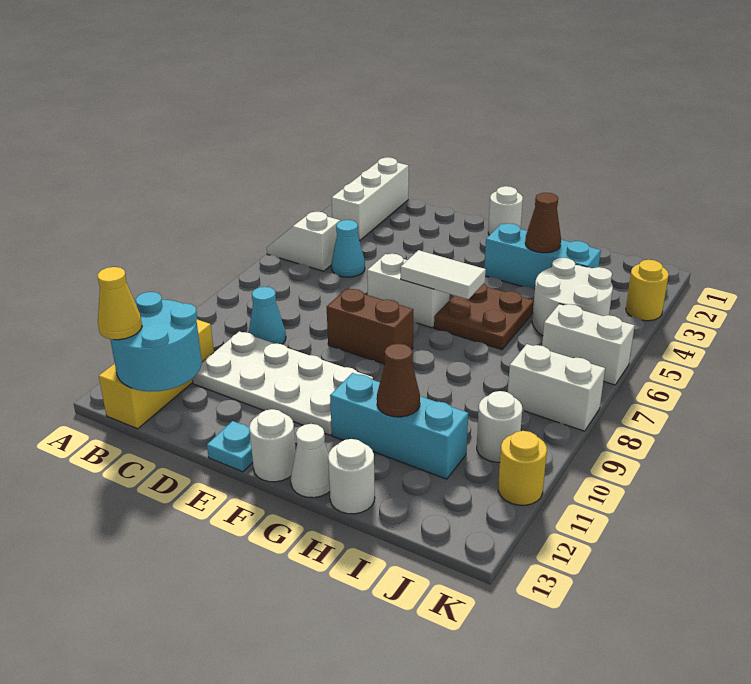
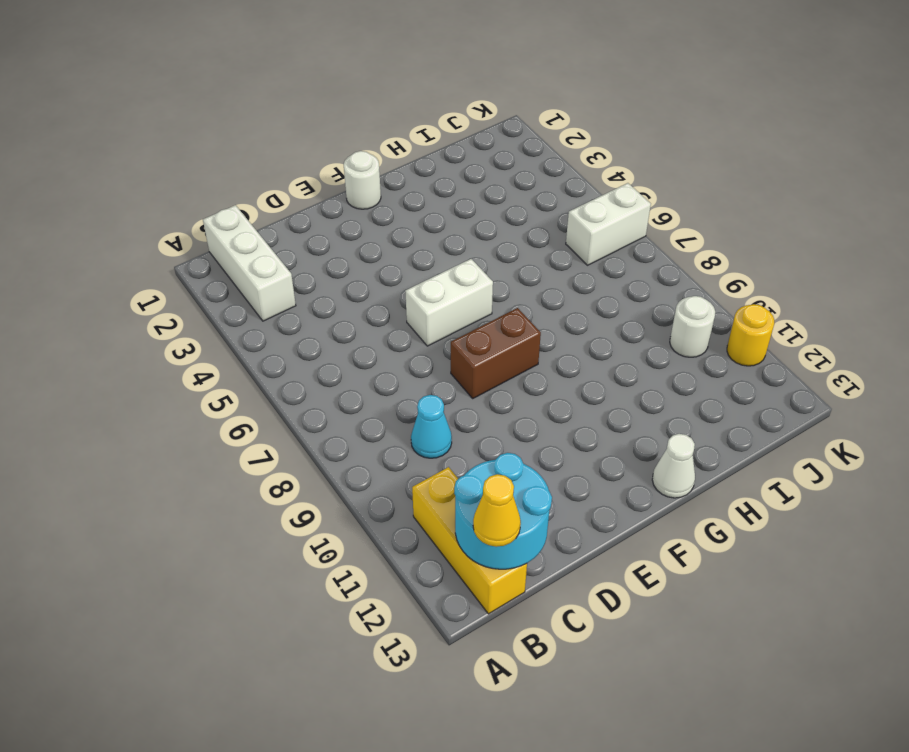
none -> white 1x2 slope [267,212,340,271]
none -> cyan 1x1 cone [331,220,365,277]
none -> white 2x4 plate [192,331,373,435]

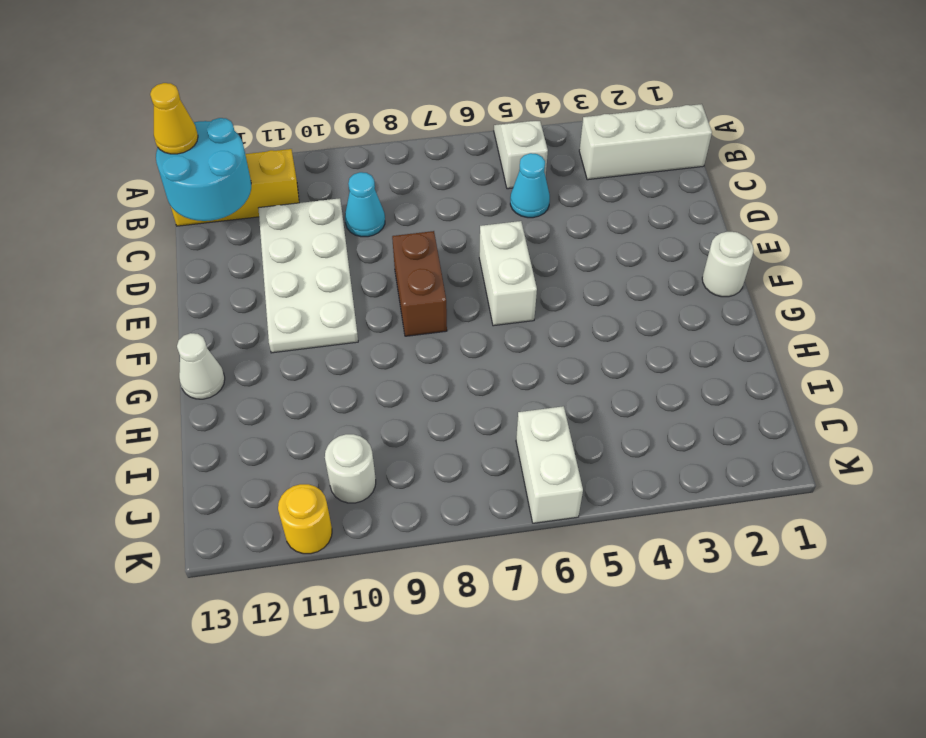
none -> cyan 1x1 plate [207,421,253,472]
none -> white 1x1 round brick [249,409,296,482]
none -> cyan 1x3 brick [484,223,601,290]

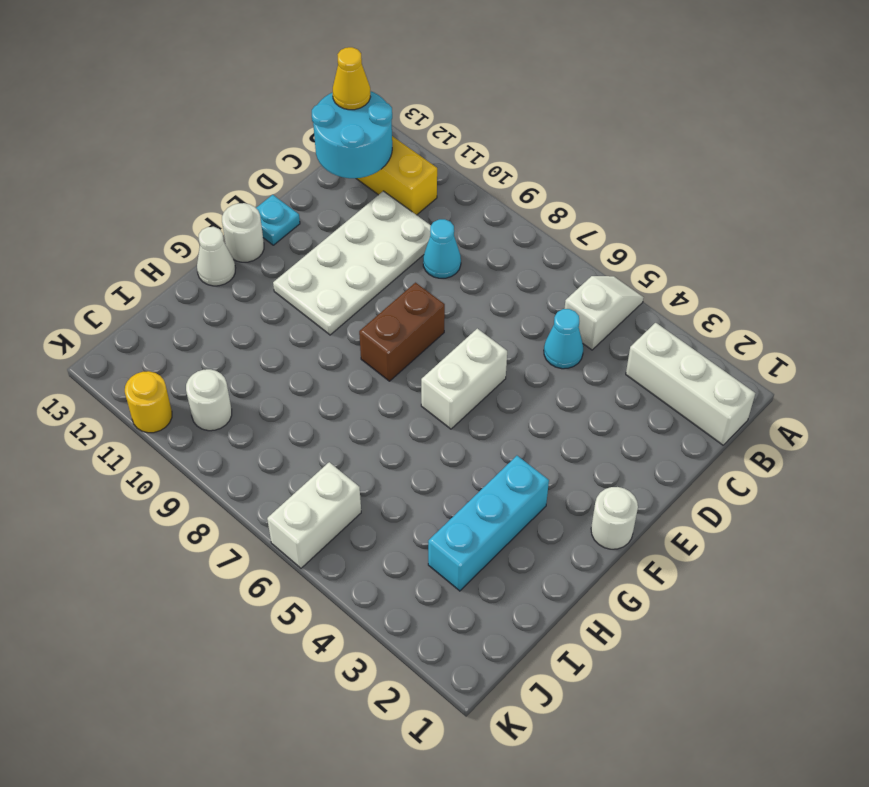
none -> brown 2x2 plate [434,284,534,350]
none -> cyan 1x3 brick [330,373,468,479]
none -> white 1x1 round brick [328,439,375,514]

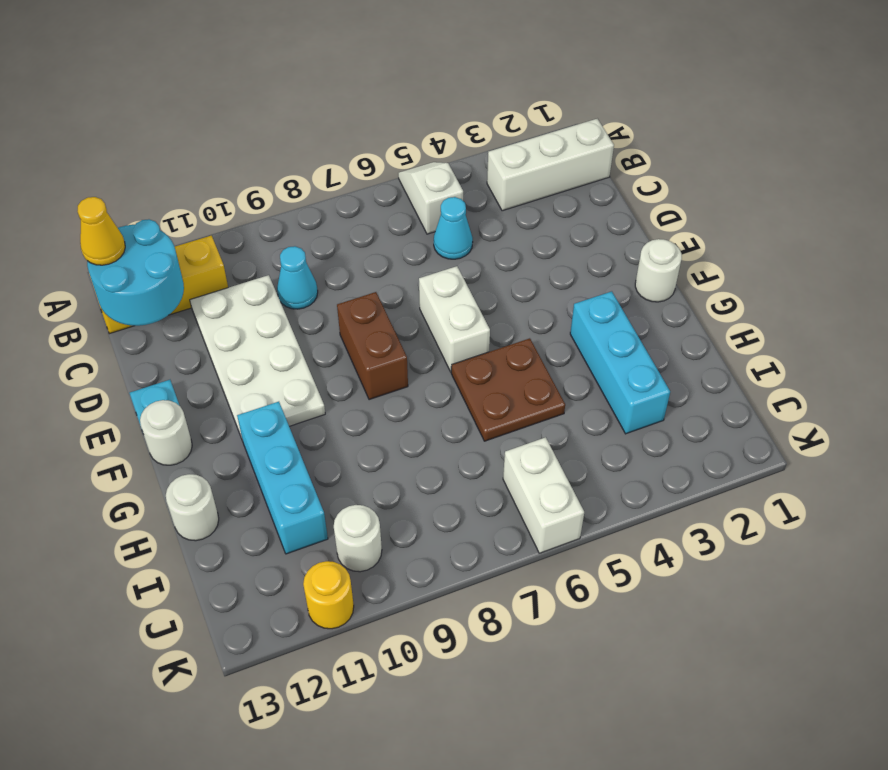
none -> white 1x1 cone [291,424,330,498]
none -> white 2x2 round brick [532,258,613,336]
none -> white 1x2 brick [508,344,605,431]

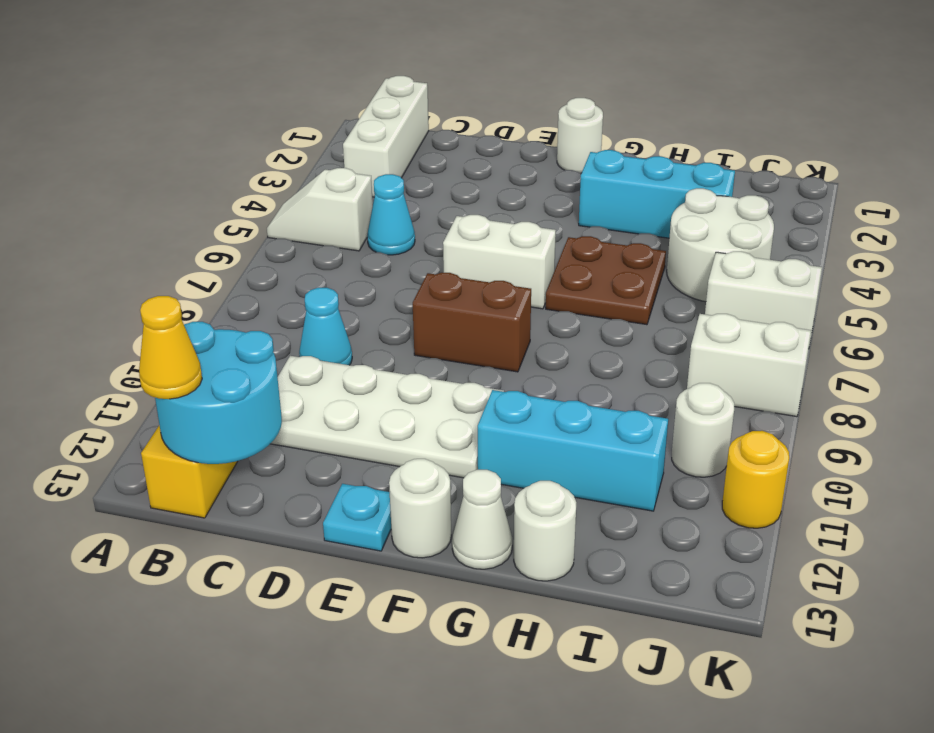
none -> yellow 1x1 round brick [626,260,669,321]
none -> white 1x2 tile [401,250,486,299]
none -> brown 1x1 cone [525,193,561,253]

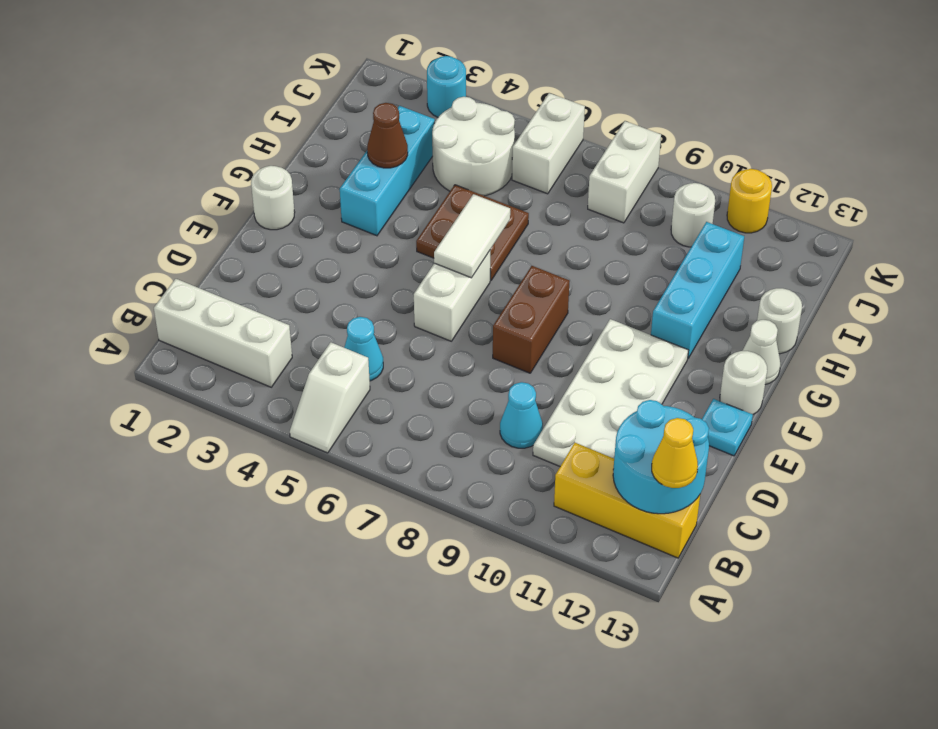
cyan 1x1 round brick [427,56,466,117] -> yellow 1x1 round brick [626,260,669,321]
none -> brown 1x1 cone [377,343,420,417]

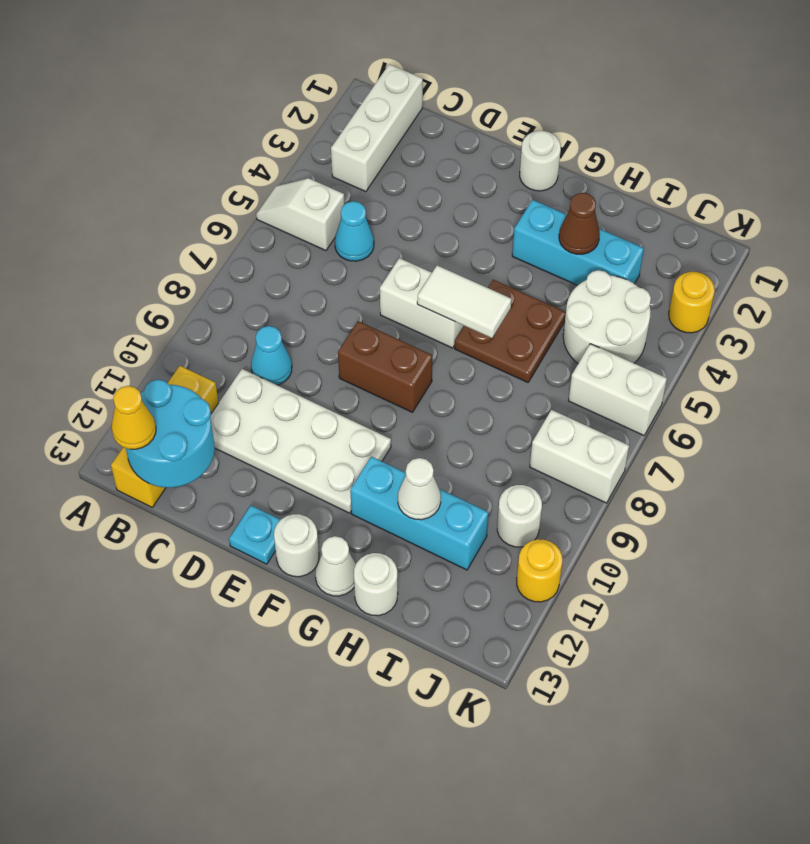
white 1x1 cone [398,458,441,520] -> brown 1x1 cone [377,343,420,417]

